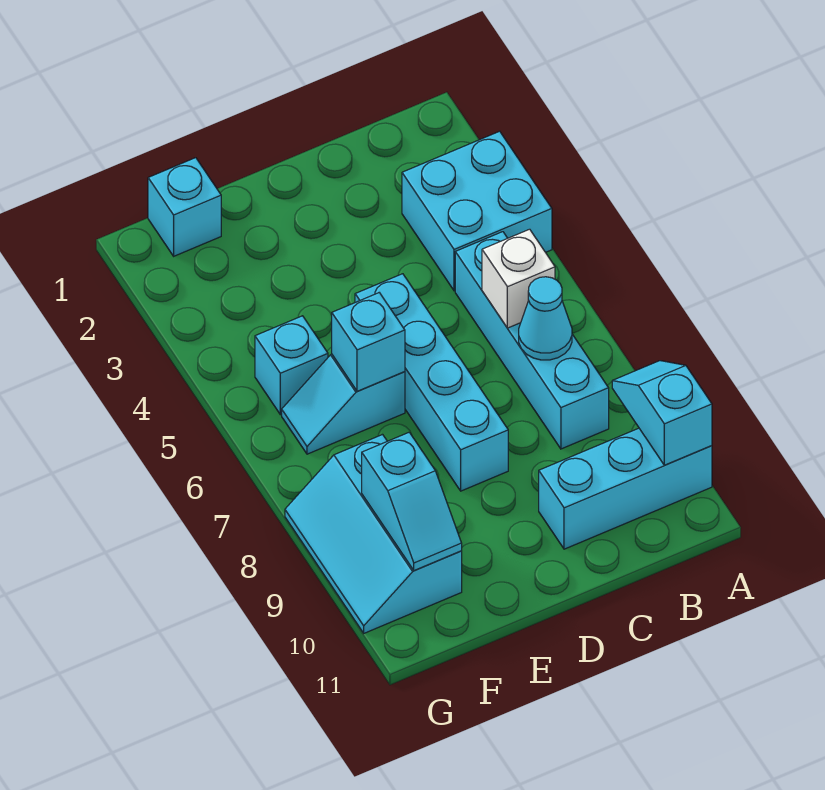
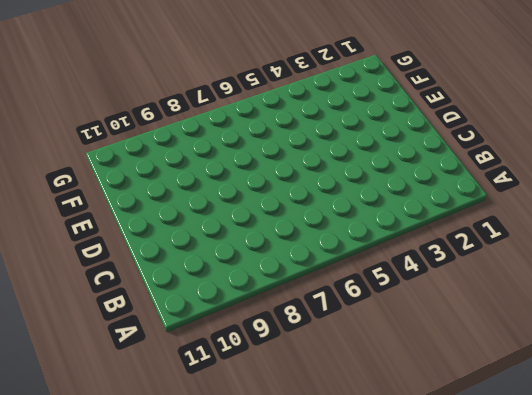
none -> cyan 2x2 brick [402,131,552,291]
none -> cyan 1x3 brick [539,428,712,549]
none -> cyan 1x4 brick [455,232,609,449]

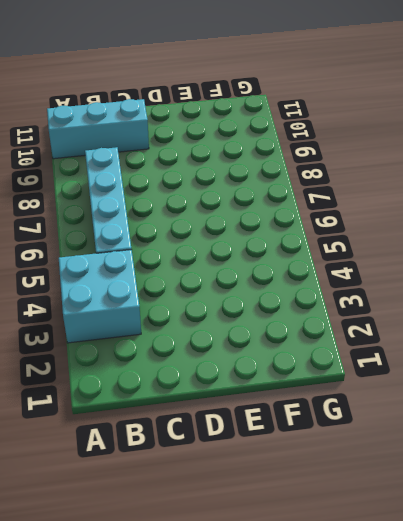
none -> cyan 1x4 brick [355,274,508,491]
none -> cyan 1x2 slope [282,354,405,454]
none -> cyan 1x1 brick [148,158,221,256]

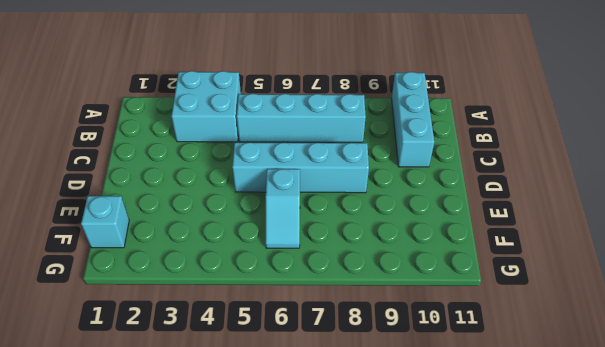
none -> cyan 1x1 brick [255,316,328,415]
none -> cyan 2x3 slope [285,435,462,633]
none -> cyan 1x2 slope [612,361,712,465]

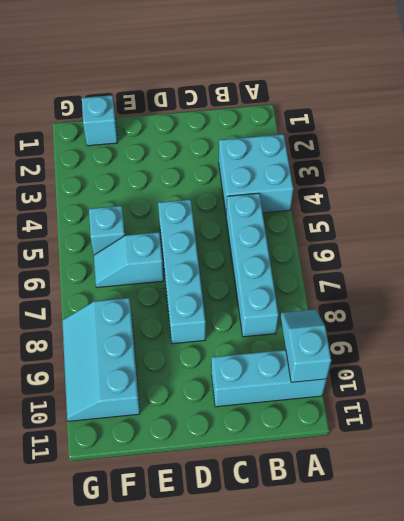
none -> white 1x1 brick [482,229,555,328]
none -> cyan 1x1 cone [519,277,572,360]
none -> cyan 1x1 brick [332,293,405,391]

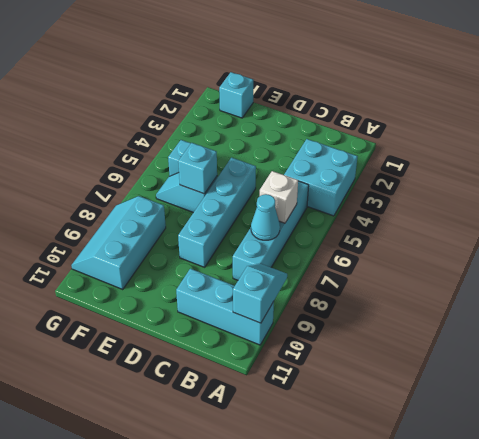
none -> cyan 1x2 slope [362,432,462,571]

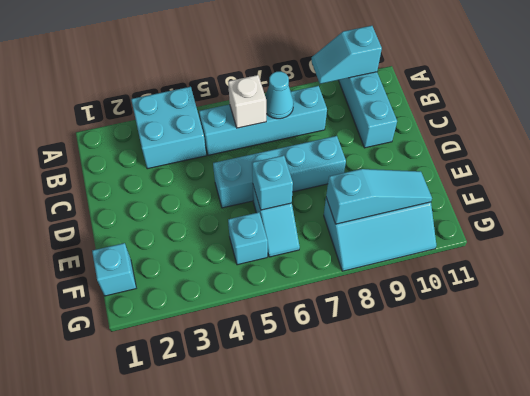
cyan 1x3 slope [326,169,432,224] -> cyan 1x2 slope [362,432,462,571]

